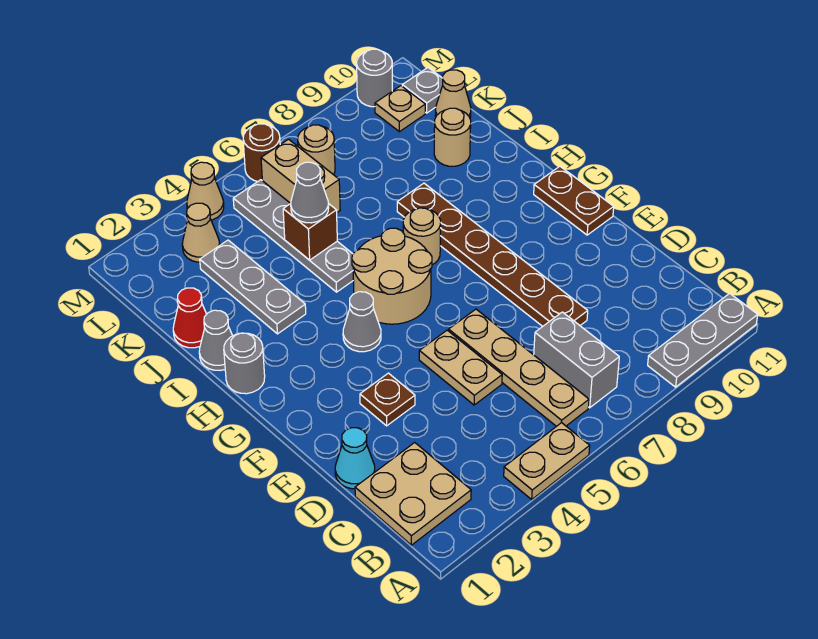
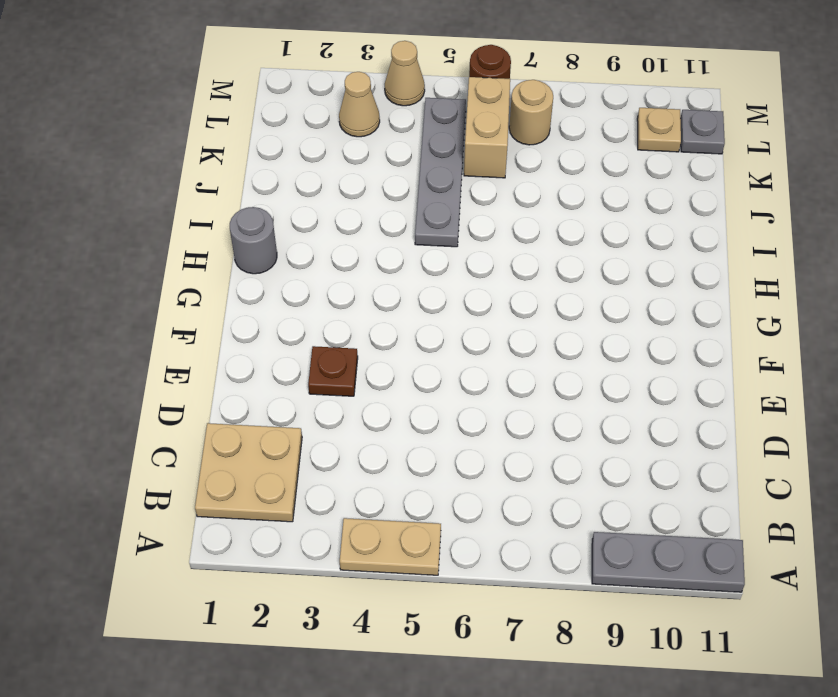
none -> tan 1x4 plate [449,309,589,426]
none -> grey 1x2 brick [534,312,619,408]
none -> cyan 1x1 cone [335,428,375,489]
none -> tan 1x2 plate [419,330,502,405]

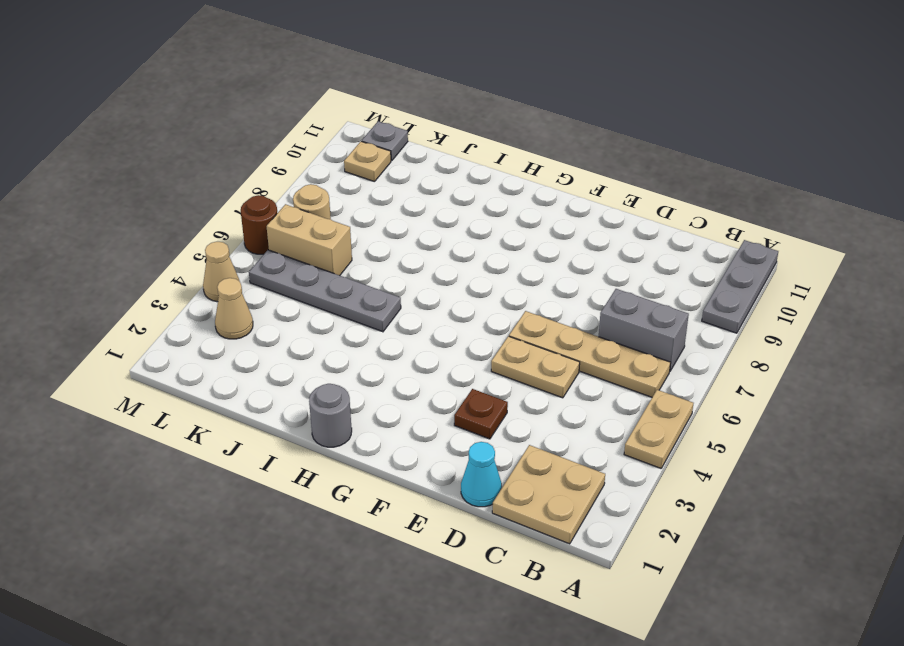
none -> brown 1x6 plate [397,183,588,326]
none -> brown 1x2 plate [534,166,614,235]
none -> grey 1x1 cone [343,292,381,352]
none -> tan 2x2 round brick [352,228,432,324]

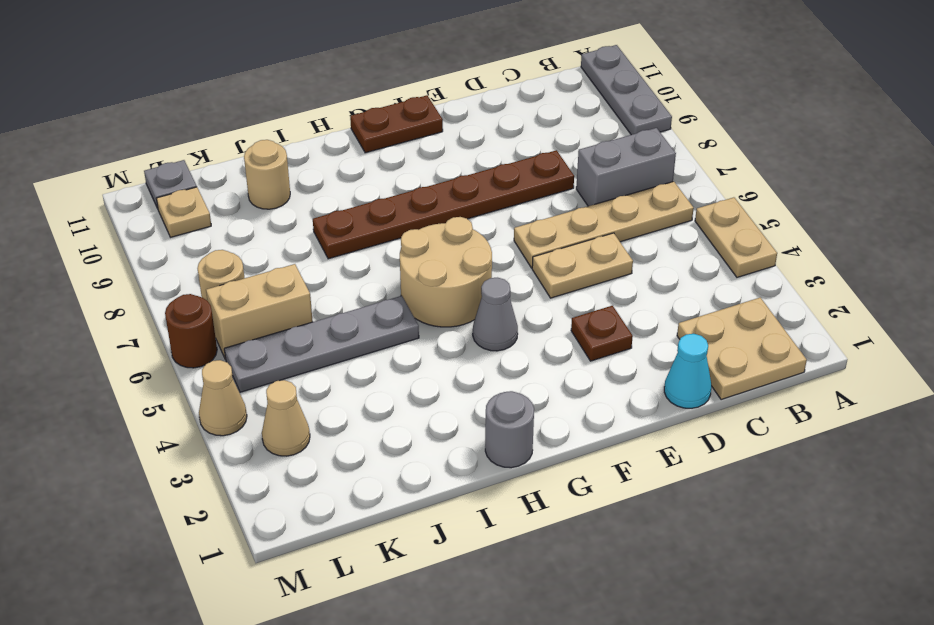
none -> tan 1x1 round brick [403,208,441,265]
none -> grey 1x1 cone [199,310,232,371]
none -> grey 1x3 plate [200,240,306,334]
none -> red 1x1 cone [173,288,206,348]

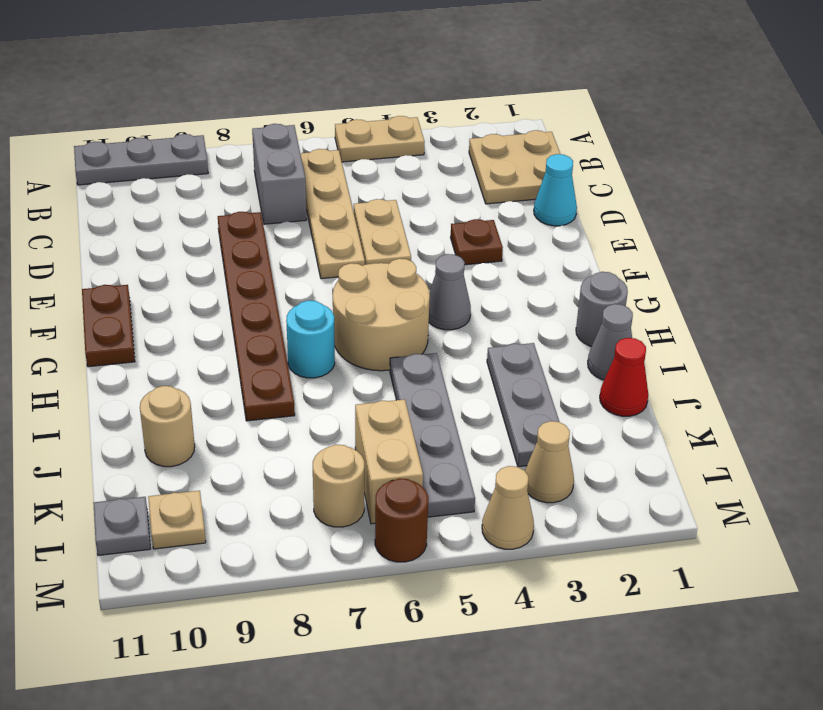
cyan 1x1 round brick [286,300,335,378] -> tan 1x1 round brick [403,208,441,265]
none -> tan 1x1 cone [435,70,471,118]
none -> grey 1x1 round brick [357,49,392,107]
none -> brown 1x1 brick [283,203,337,260]
none -> grey 1x1 cone [291,162,329,223]

